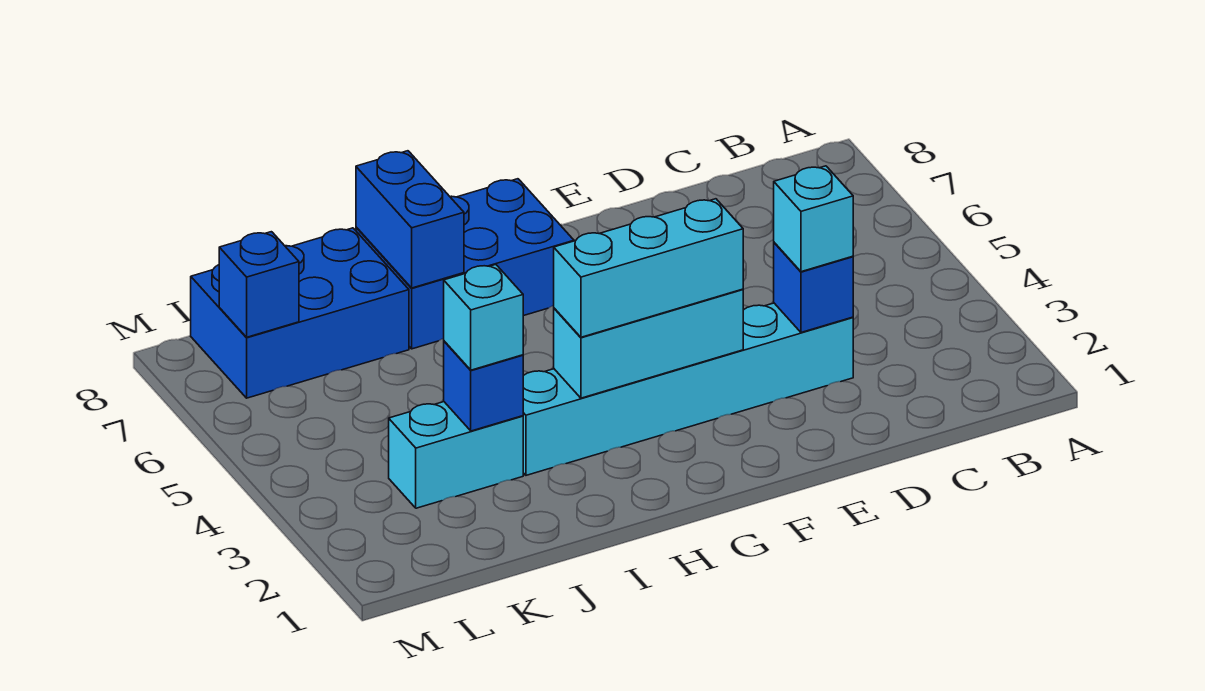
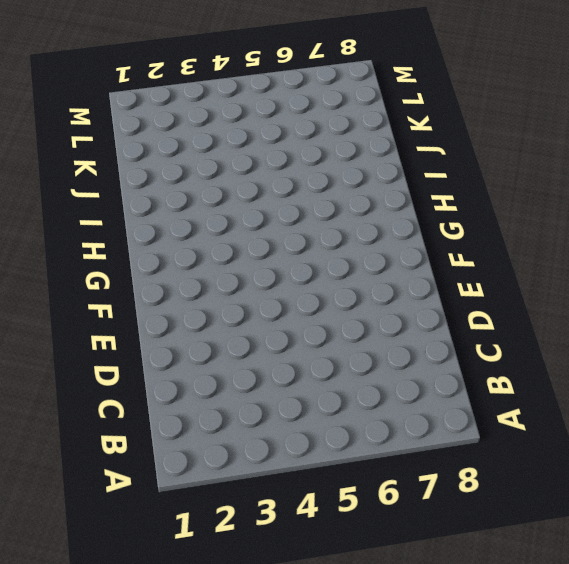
none -> cyan 1x6 brick [523,303,853,475]
none -> blue 2x3 brick [356,179,574,349]
none -> cyan 1x2 brick [389,402,523,508]

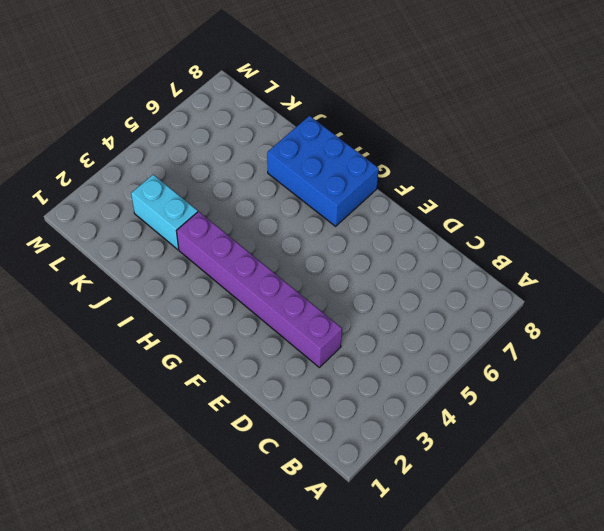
purple 1x6 brick [177,212,342,367] -> cyan 1x6 brick [523,303,853,475]
none -> blue 2x3 brick [191,228,409,398]
none -> blue 1x1 brick [774,243,853,332]
none -> cyan 1x3 brick [554,289,743,398]

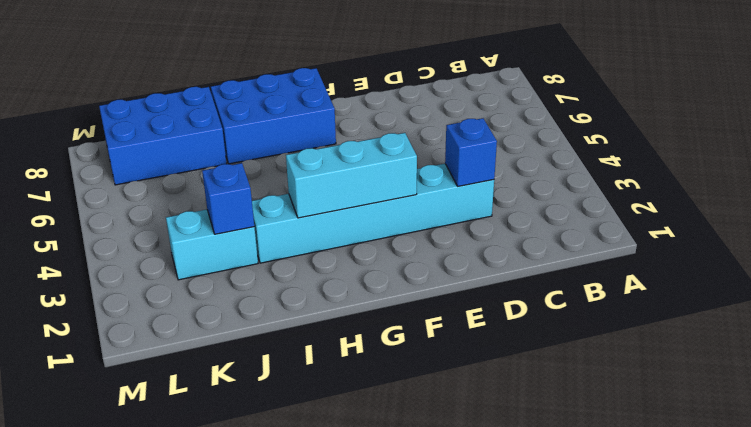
none -> blue 1x2 brick [356,151,464,288]
none -> blue 1x1 brick [219,232,299,337]
none -> cyan 1x1 brick [774,166,853,272]

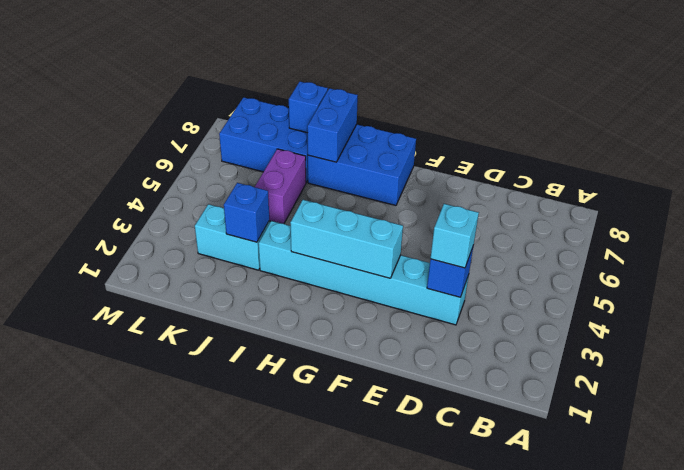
purple 1x2 brick [255,149,306,224] -> none
blue 1x1 brick [289,82,328,133] -> blue 1x1 brick moved to [219,232,299,337]
none -> cyan 1x3 brick [554,199,743,337]
none -> cyan 1x1 brick [444,265,523,370]

